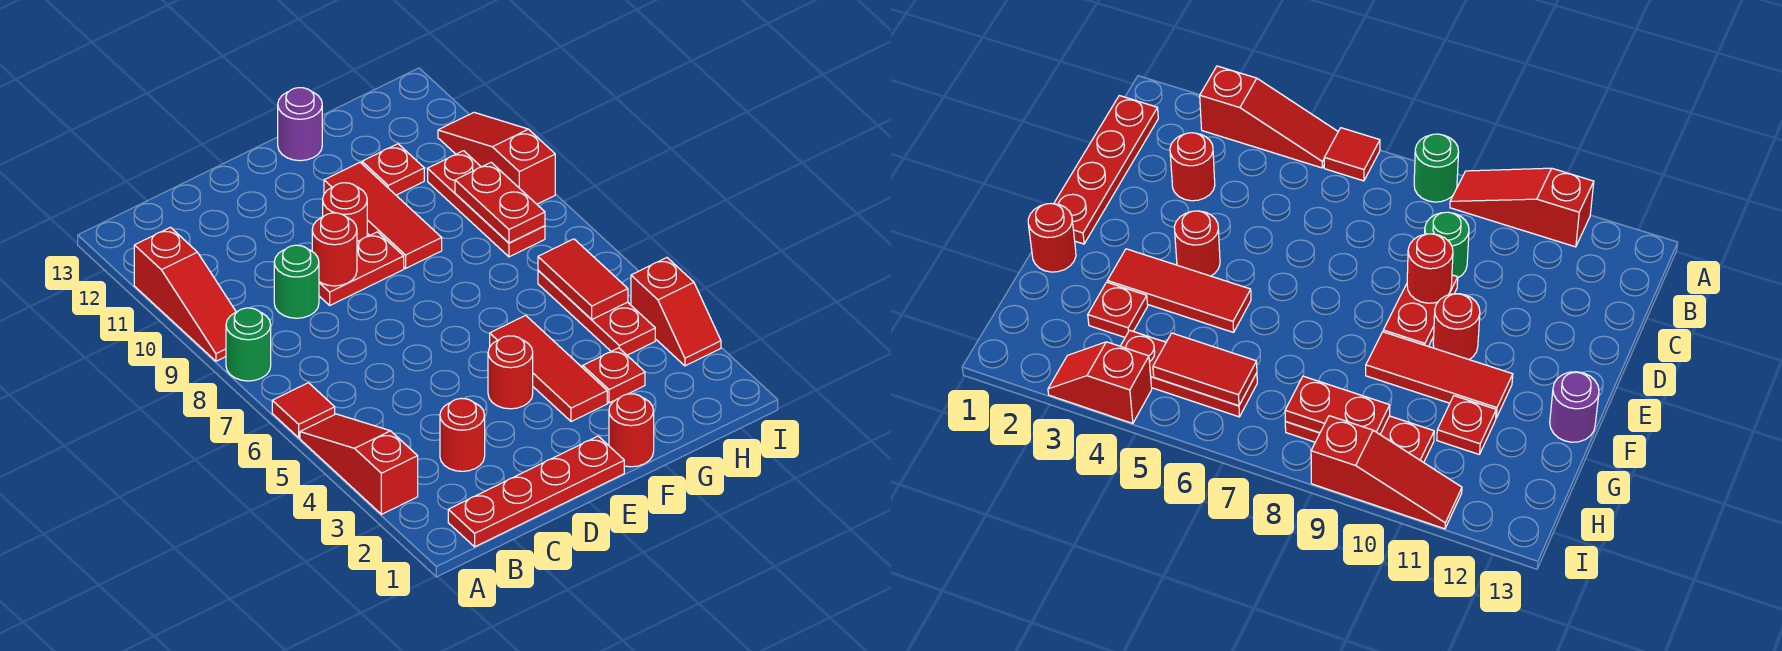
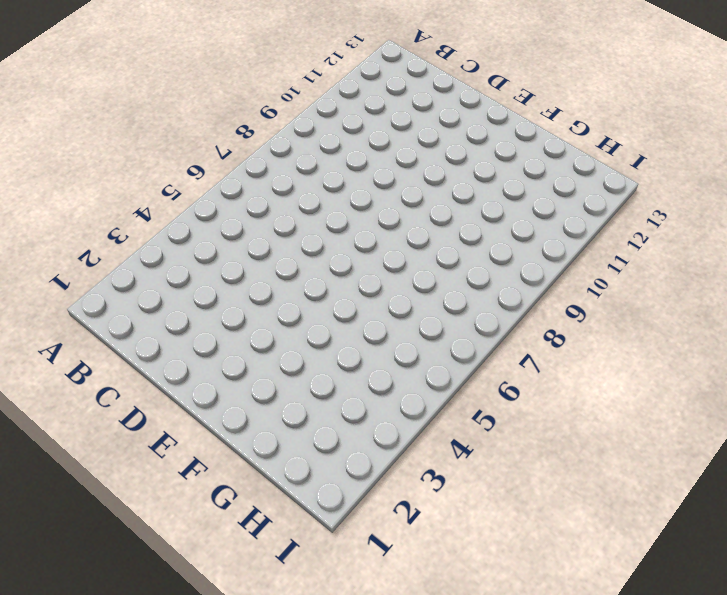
none -> red 1x3 slope [300,414,418,514]
none -> red 1x1 tile [272,383,335,438]
none -> green 1x1 round brick [226,308,271,381]

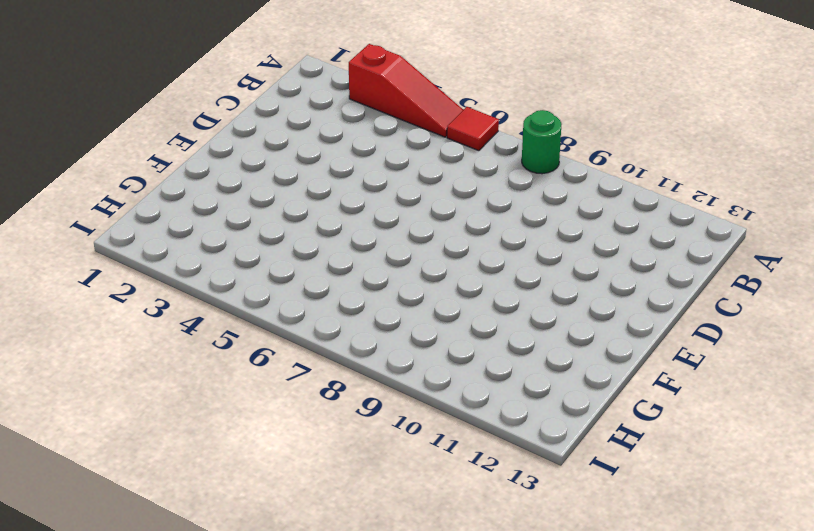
none -> red 1x3 slope [134,227,236,361]
none -> red 1x4 plate [448,436,624,547]
none -> red 1x1 round brick [440,399,485,471]

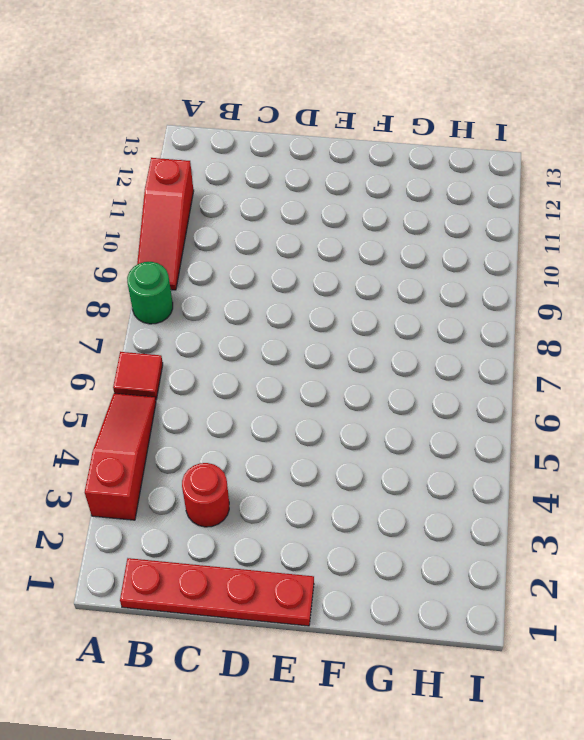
none -> green 1x1 round brick [274,245,319,318]
none -> red 1x2 plate [319,232,404,305]
none -> red 1x1 round brick [488,336,533,409]

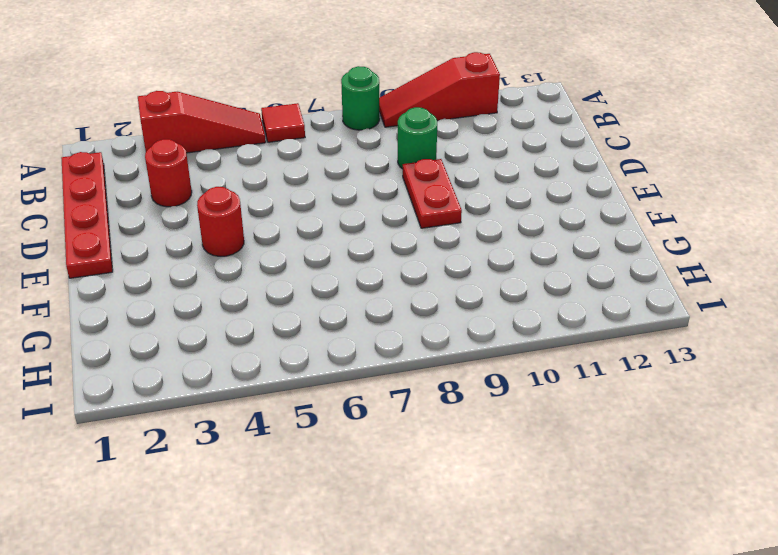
none -> red 1x1 round brick [323,183,367,242]
none -> red 1x1 round brick [609,394,654,467]
none -> red 1x3 tile [490,315,607,422]

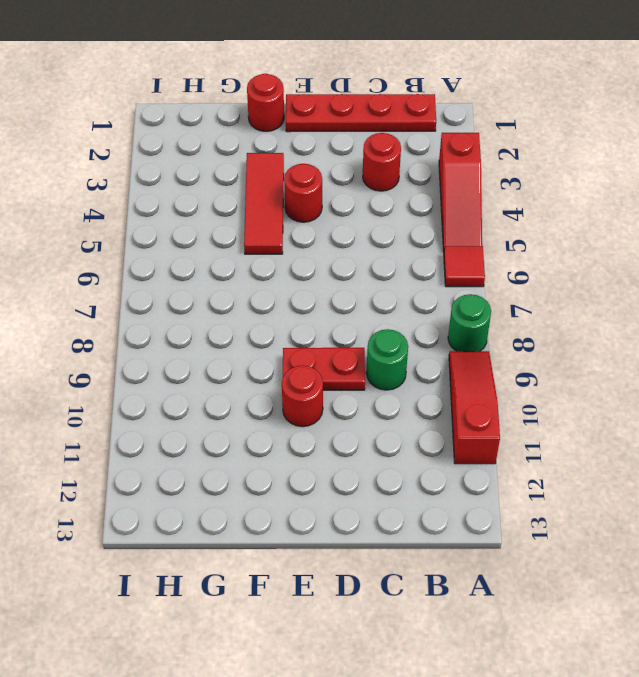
none -> red 1x3 tile [324,162,442,268]
none -> purple 1x1 round brick [278,88,322,161]
none -> red 1x1 plate [583,348,645,403]

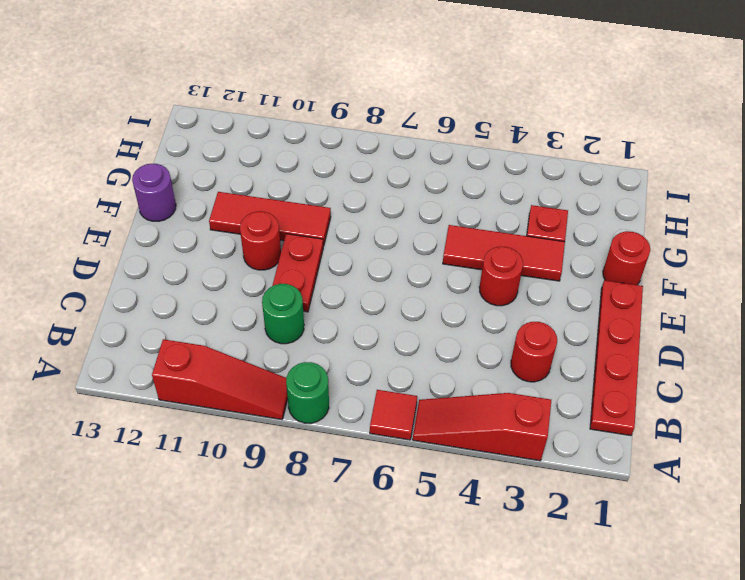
none -> red 1x1 plate [362,144,424,195]
none -> red 1x3 plate [538,270,655,355]
none -> red 1x3 plate [428,151,545,257]

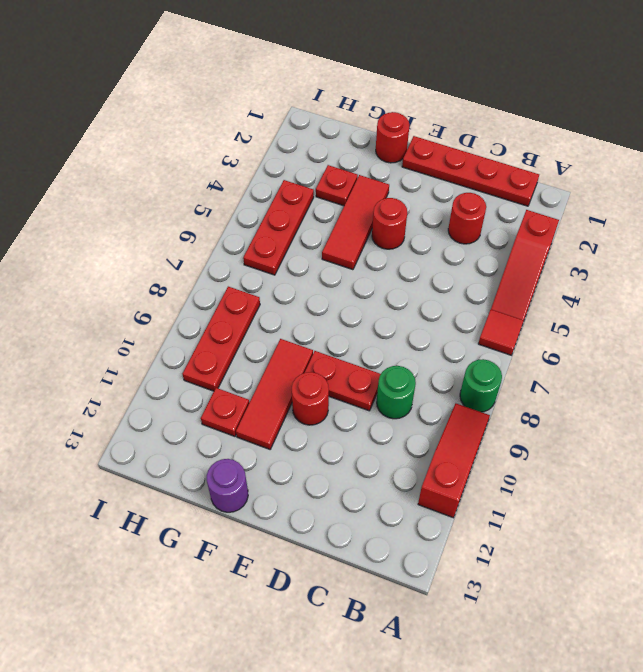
none -> red 1x2 slope [631,258,721,366]
none -> red 1x3 slope [438,112,555,204]
none -> red 1x1 round brick [312,213,357,286]

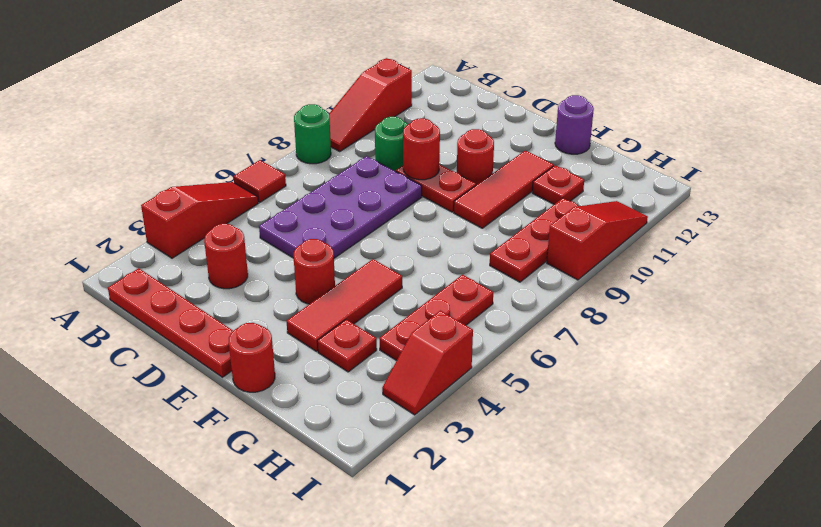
purple 2x4 plate [259,156,422,258] -> none
none -> red 1x2 tile [538,239,628,319]
none -> red 1x2 plate [455,162,545,243]

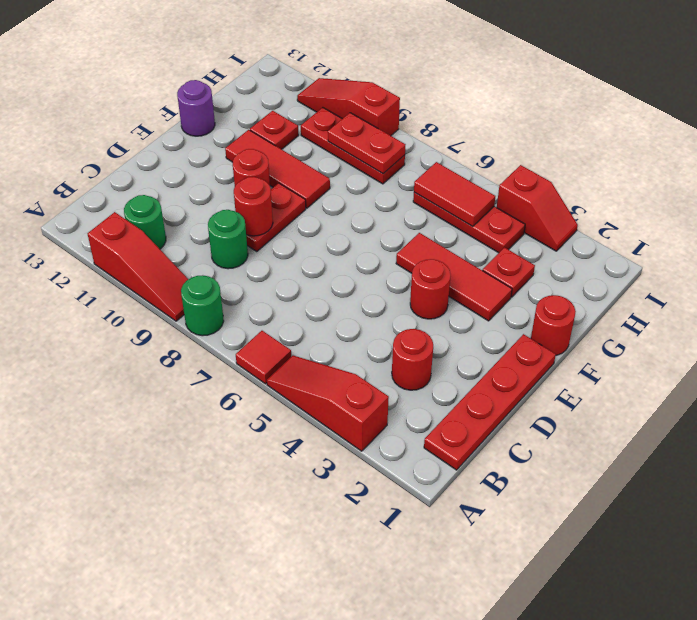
green 1x1 round brick [124,195,166,249] -> none

